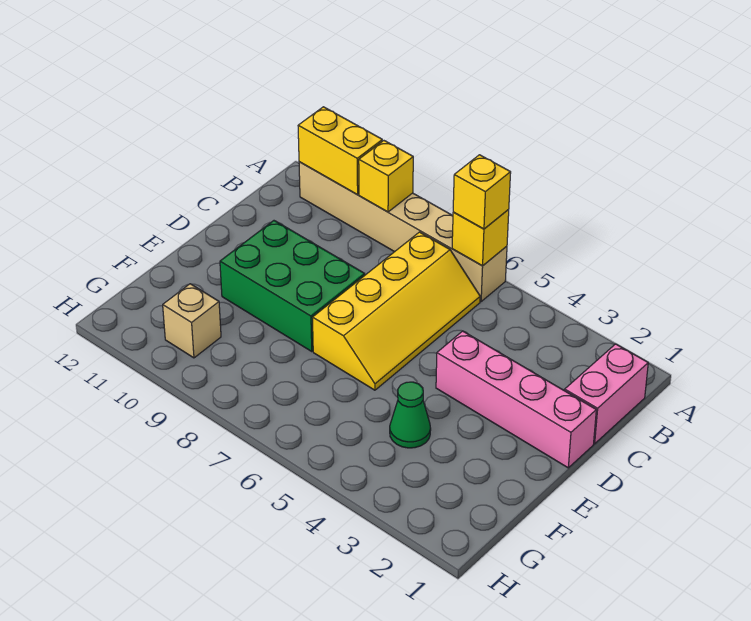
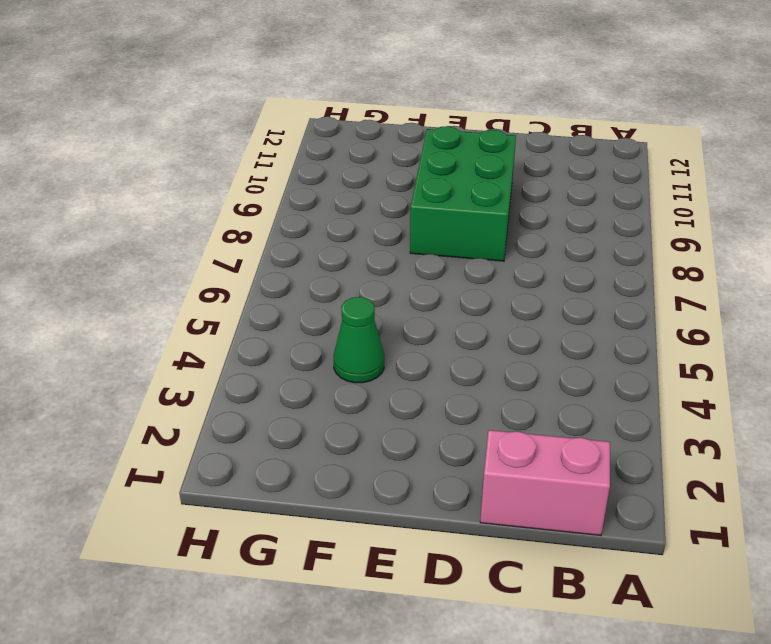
none -> tan 1x6 brick [299,162,507,301]
none -> yellow 2x4 slope [312,232,480,390]

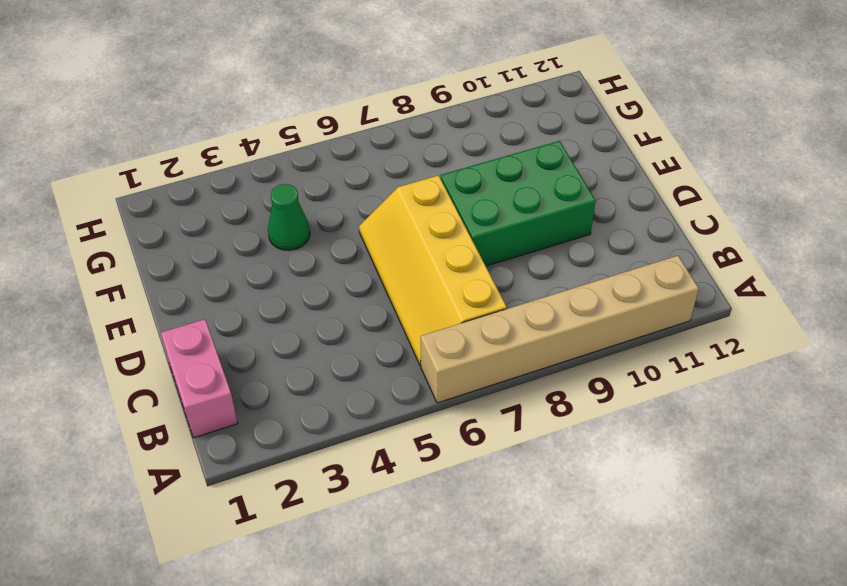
none -> pink 1x4 brick [436,331,596,468]
none -> tan 1x1 brick [163,284,221,358]

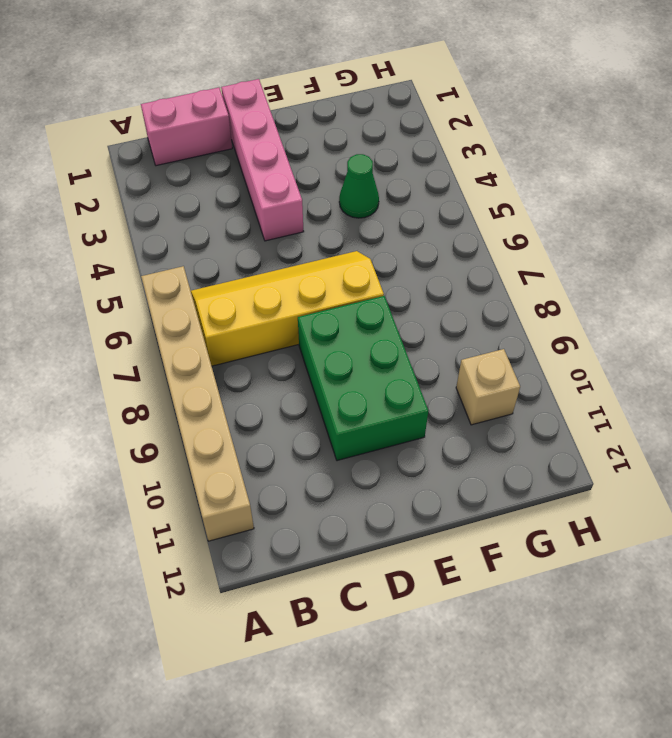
none -> yellow 1x1 brick [452,210,509,266]
none -> yellow 1x1 brick [359,141,413,212]

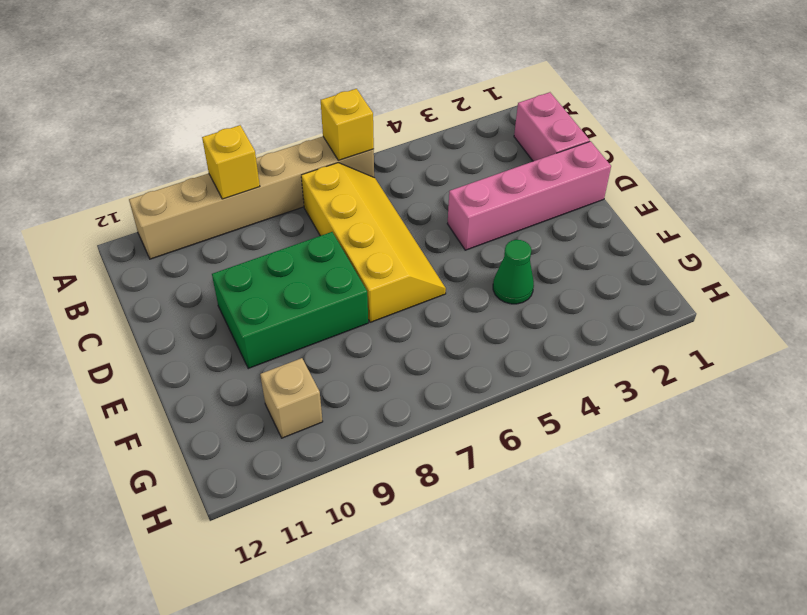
none -> yellow 1x2 brick [298,107,382,194]
none -> yellow 1x1 brick [453,155,511,229]

